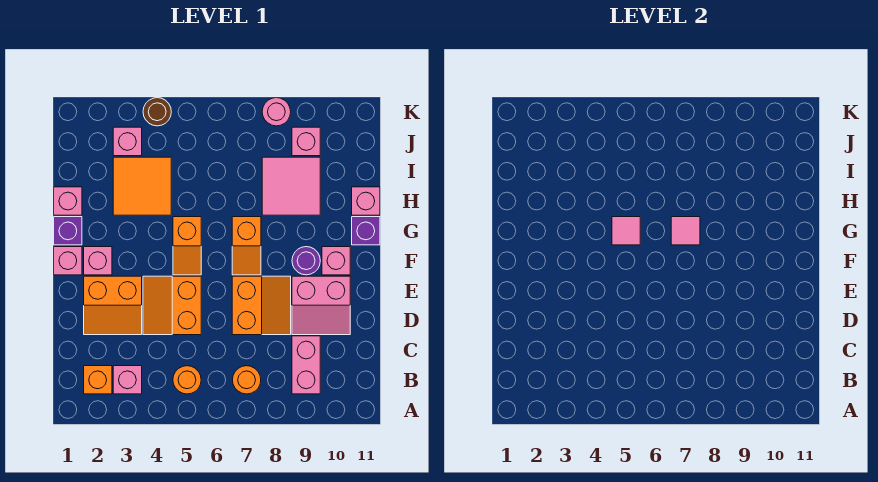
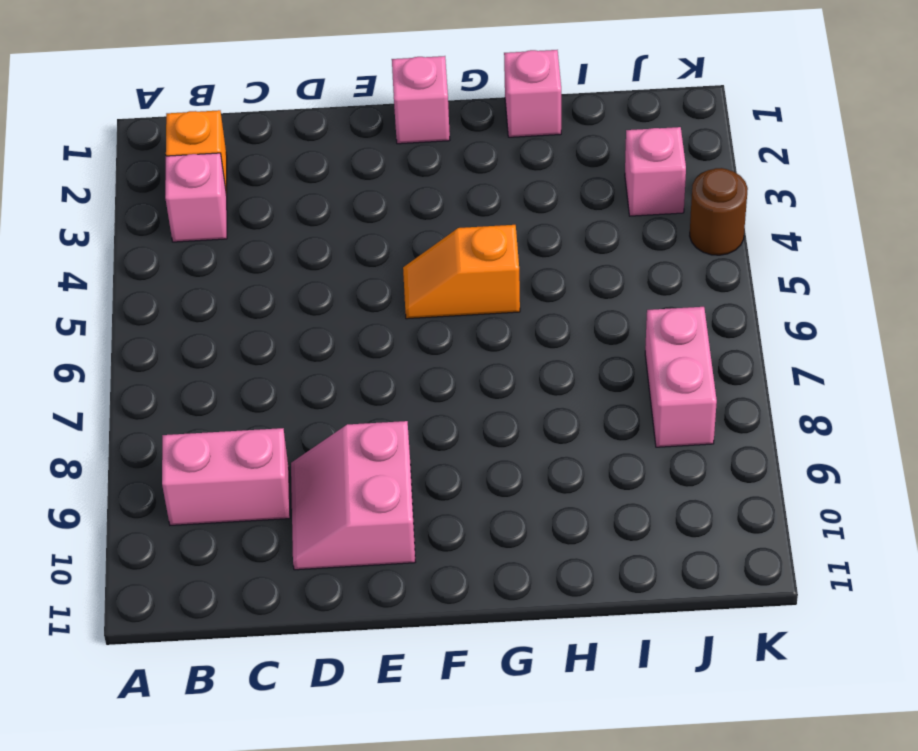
pink 1x2 brick [645,307,717,447] -> none
none -> orange 1x1 round brick [173,366,201,394]
none -> orange 1x1 round brick [233,366,261,394]
none -> orange 2x2 slope [84,276,142,335]

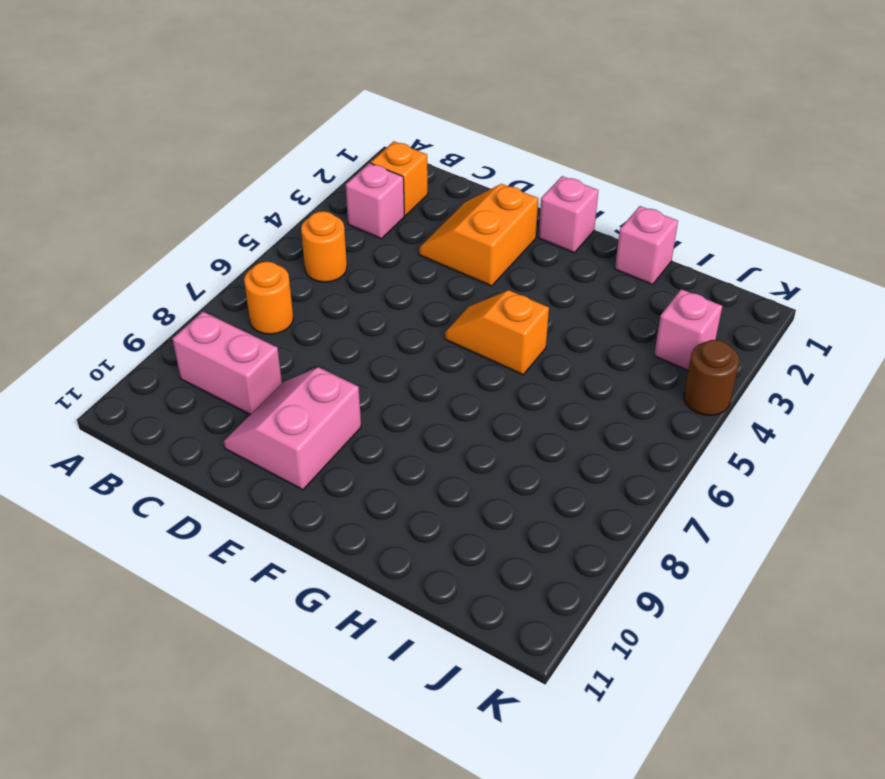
none -> orange 2x2 slope [143,276,201,335]
none -> orange 2x2 slope [232,276,291,335]
none -> pink 1x1 brick [84,247,112,275]

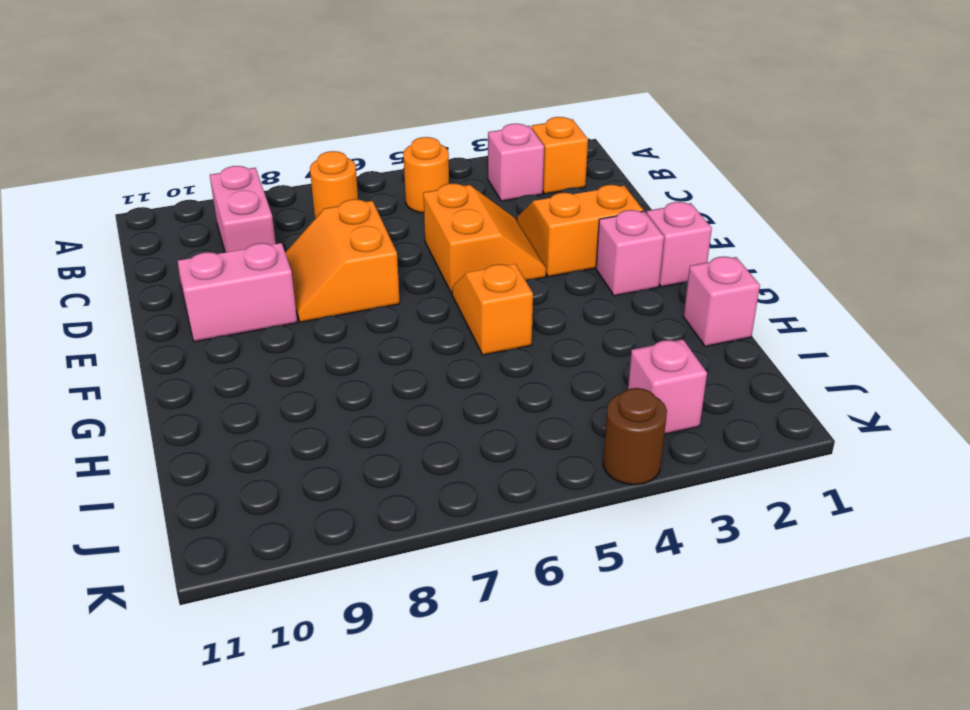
none -> orange 1x2 slope [232,217,261,275]
none -> purple 1x1 round brick [292,247,320,275]
none -> pink 1x1 brick [322,247,350,275]

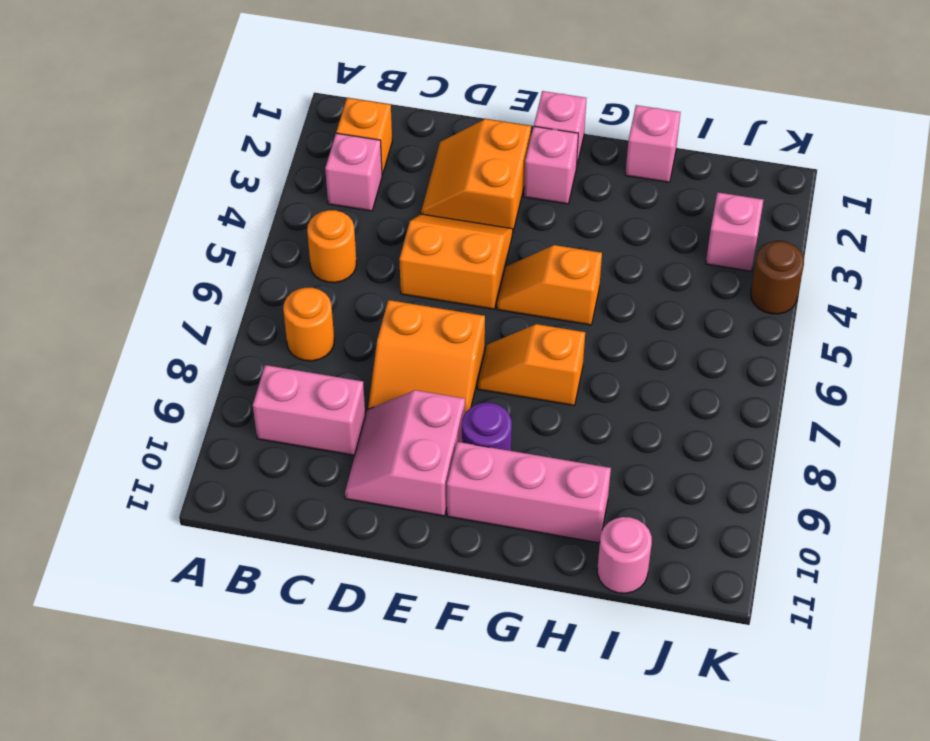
pink 1x3 brick [447,442,611,543] -> pink 1x1 brick [322,247,350,275]
pink 1x1 round brick [597,517,652,593] -> pink 1x1 round brick moved to [262,98,291,126]
none -> purple 1x1 brick [54,217,82,245]
none -> purple 1x1 brick [352,217,380,245]
none -> orange 2x2 tile [113,157,171,215]

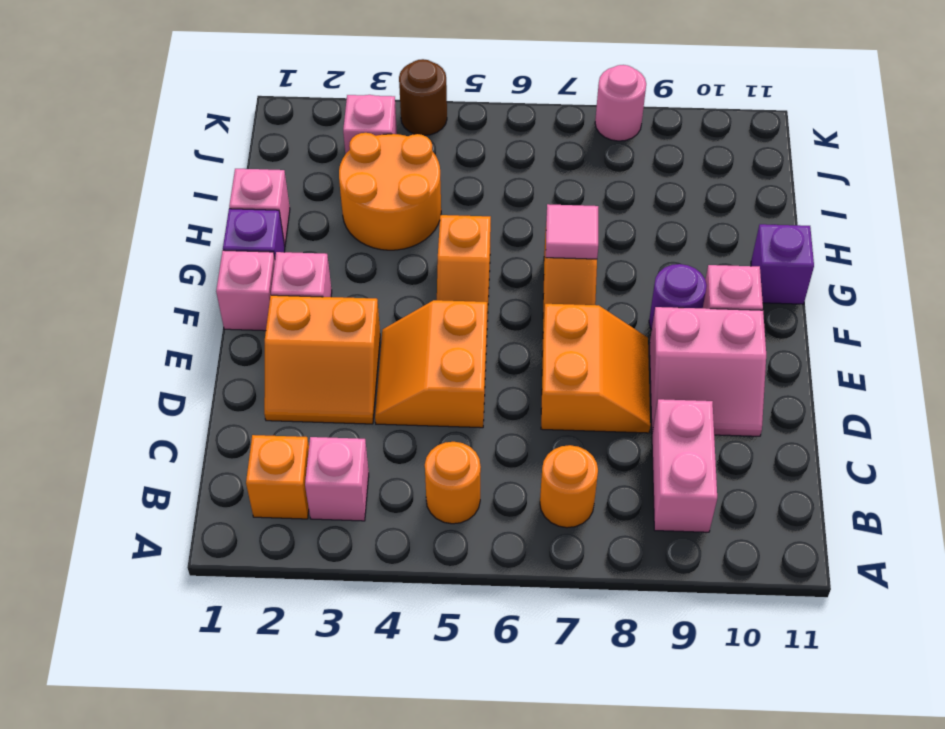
orange 2x2 round brick [339,133,441,250] -> orange 2x2 tile [113,157,171,215]
none -> pink 2x2 tile [262,157,320,215]
none -> pink 1x1 brick [352,187,380,215]
none -> pink 1x1 brick [292,127,320,156]

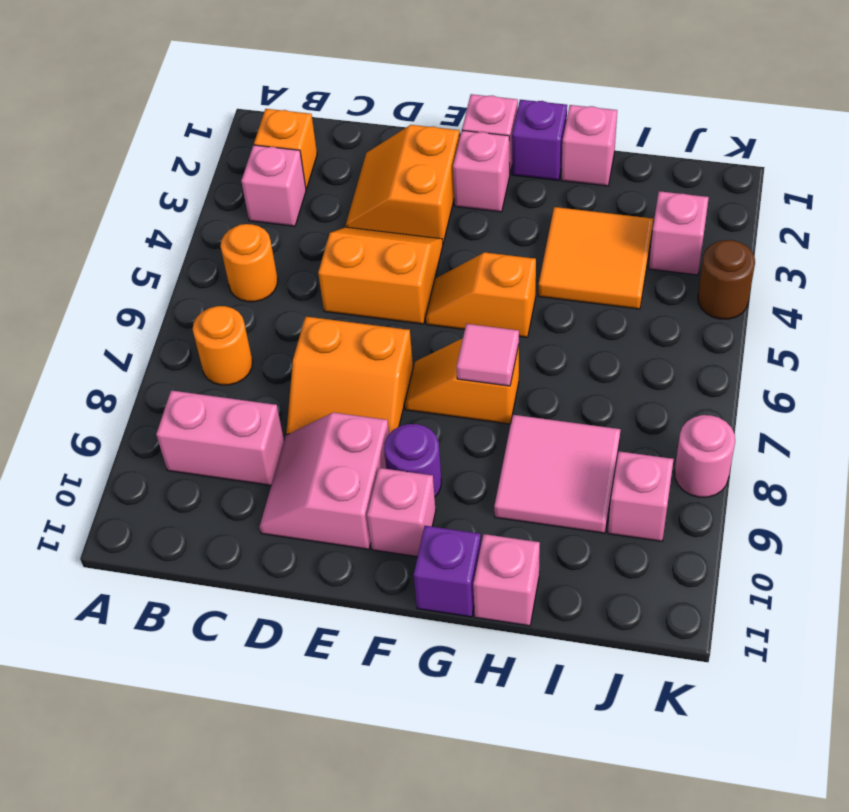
none -> pink 1x1 tile [612,217,640,245]

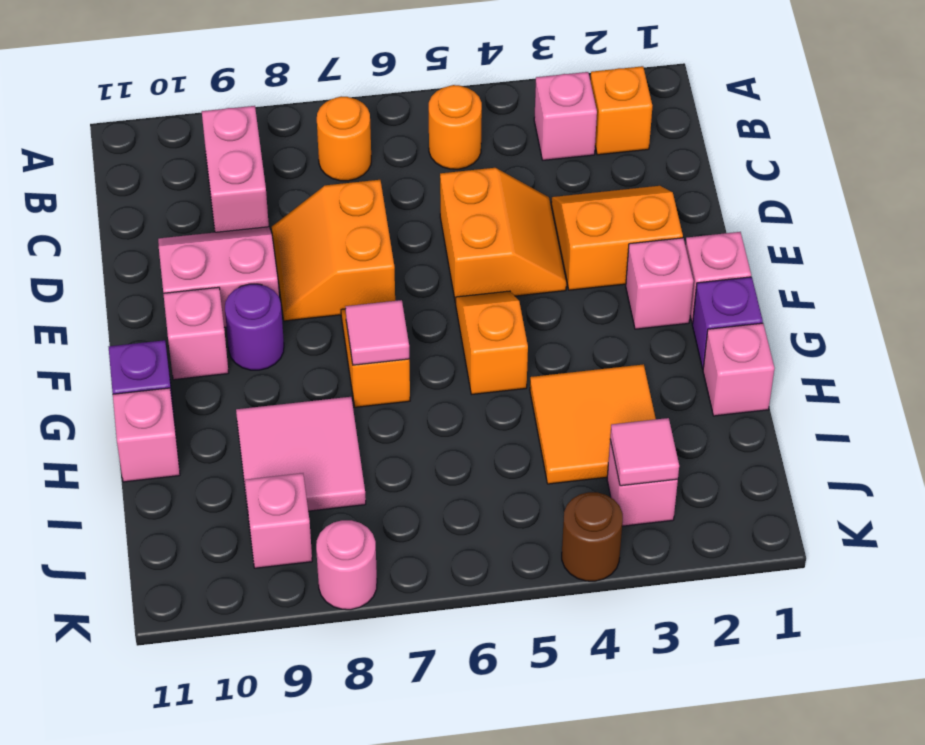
pink 1x1 tile [610,418,679,486] -> pink 1x1 tile moved to [612,217,640,245]

